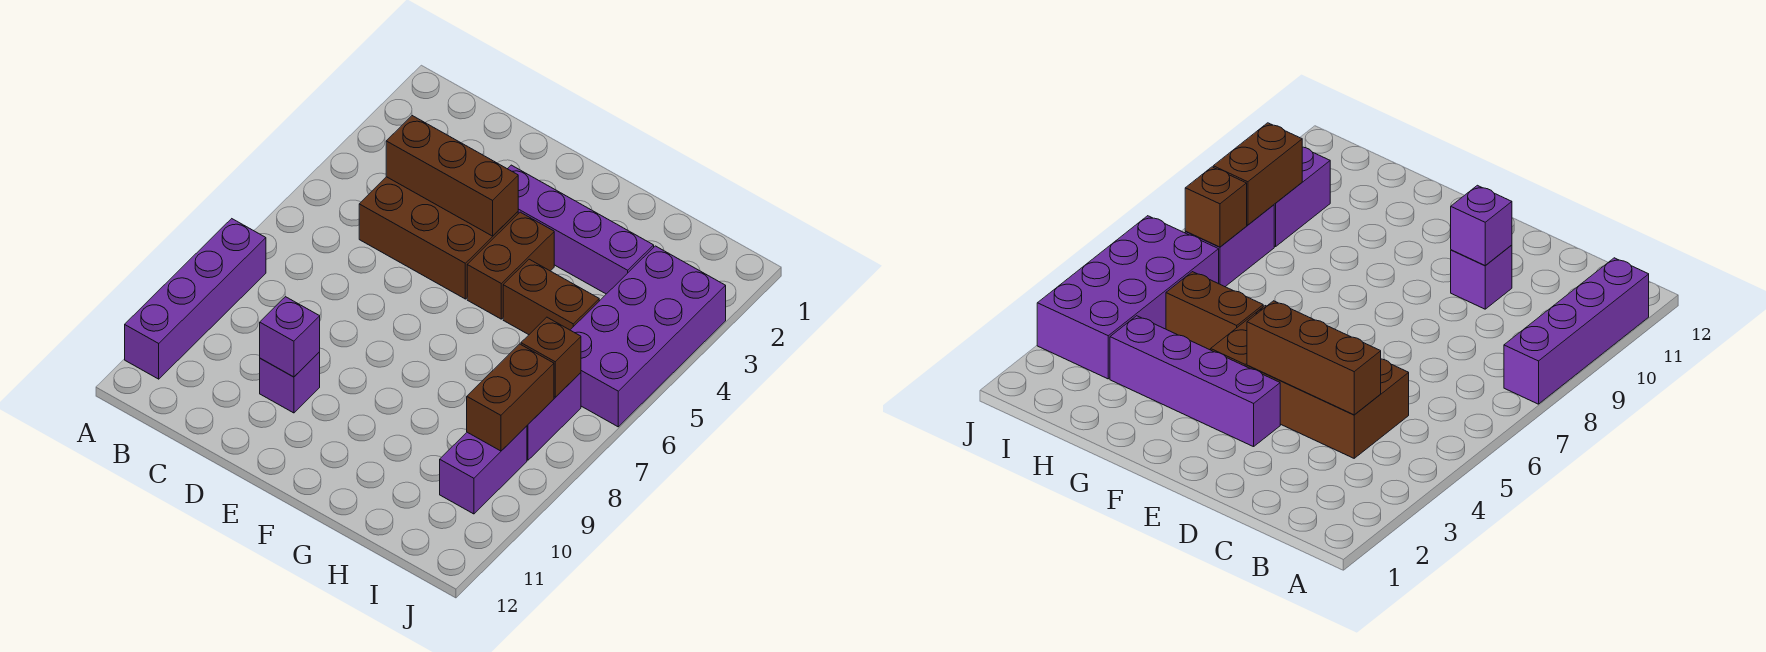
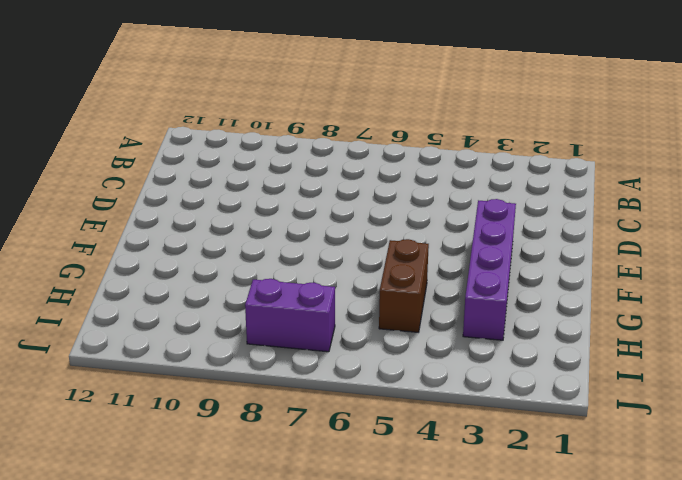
none -> purple 1x4 brick [125,219,266,379]
none -> brown 2x3 brick [359,177,518,299]
none -> purple 1x1 brick [260,352,320,413]

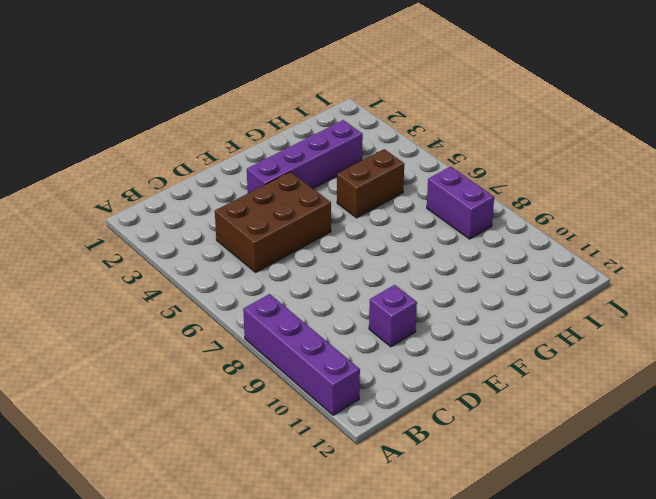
none -> brown 1x2 brick [467,212,554,319]
none -> purple 2x4 brick [571,246,726,427]
none -> purple 1x2 brick [440,426,527,514]

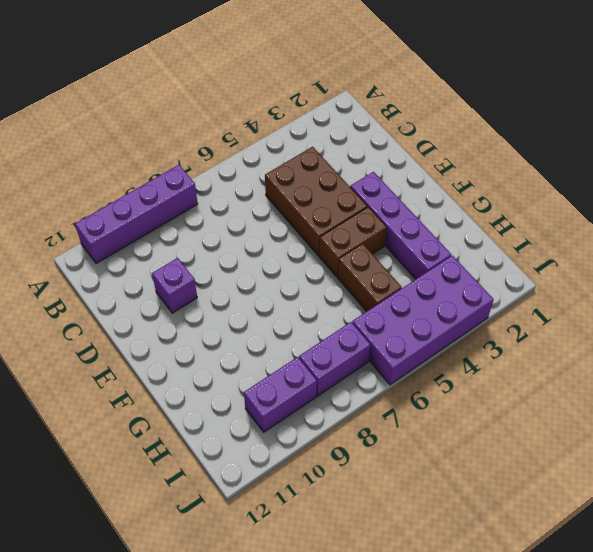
none -> brown 1x3 brick [386,116,518,236]
none -> purple 1x1 brick [260,297,320,377]
none -> brown 1x1 brick [521,317,581,397]

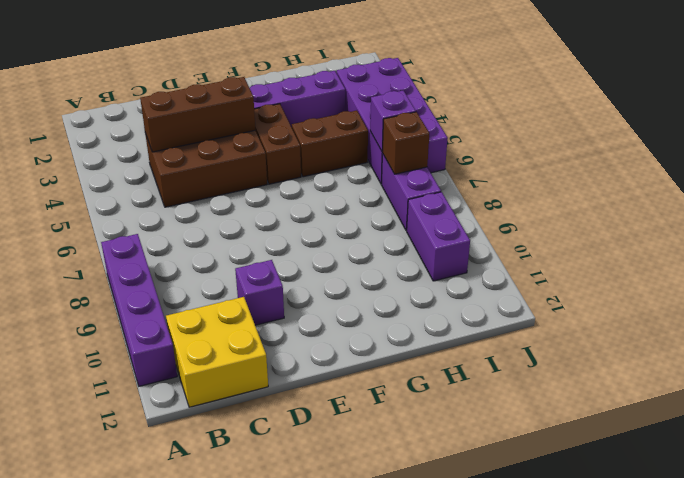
yellow 2x2 brick [166,297,268,407] -> none
purple 1x1 brick [370,91,416,151] -> purple 1x1 brick moved to [260,297,320,377]
none -> brown 1x2 brick [467,344,554,451]

